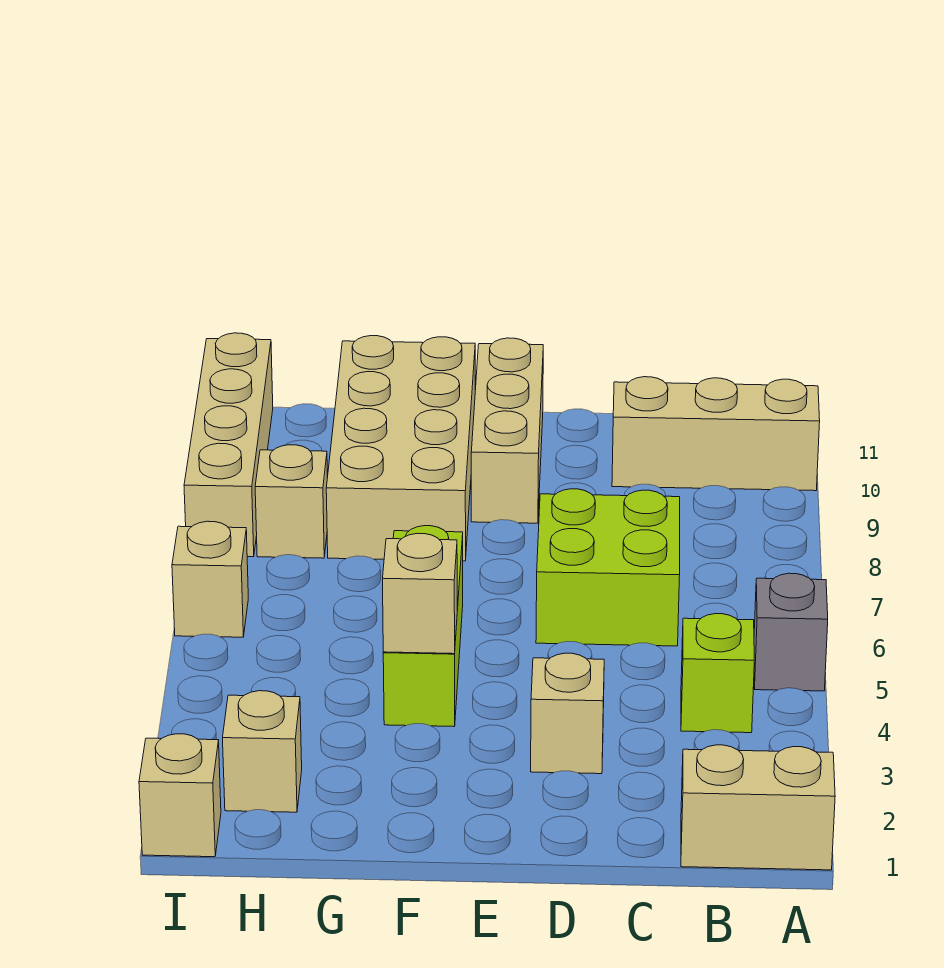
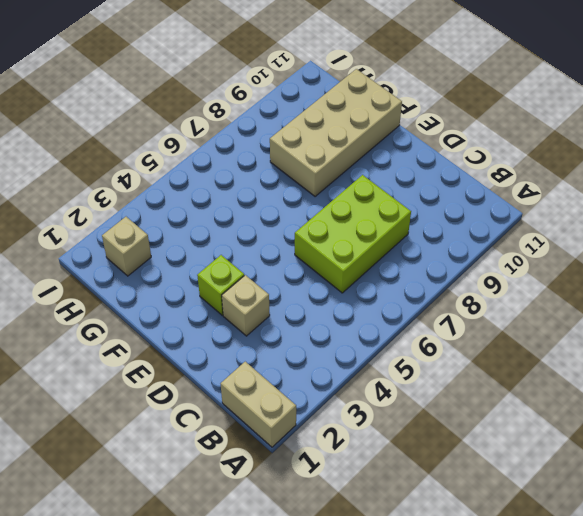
lime 2x3 brick [295,175,411,293] -> lime 2x2 brick [536,489,680,646]
lime 1x1 brick [197,255,244,315] -> lime 1x1 brick moved to [681,614,754,733]
none -> grey 1x1 brick [754,573,828,691]
none -> tan 1x3 brick [612,377,820,491]
none -> tan 1x3 brick [471,338,543,523]

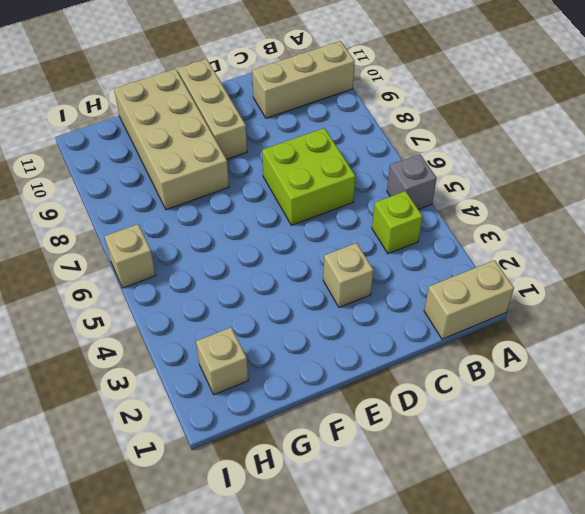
none -> lime 1x3 brick [383,526,463,727]
none -> tan 1x1 brick [255,445,328,558]
none -> tan 1x1 brick [139,734,221,857]

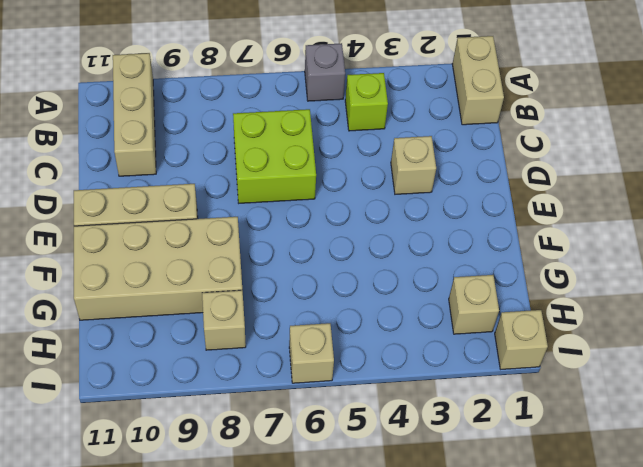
none -> lime 1x3 brick [383,526,463,727]
none -> tan 1x4 brick [184,333,273,557]
none -> tan 1x1 brick [383,533,457,654]

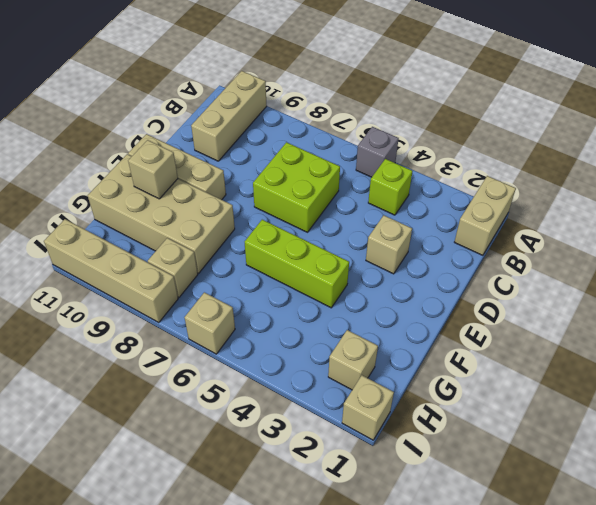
tan 1x1 brick [128,140,178,199] -> tan 1x1 brick moved to [383,533,457,654]

